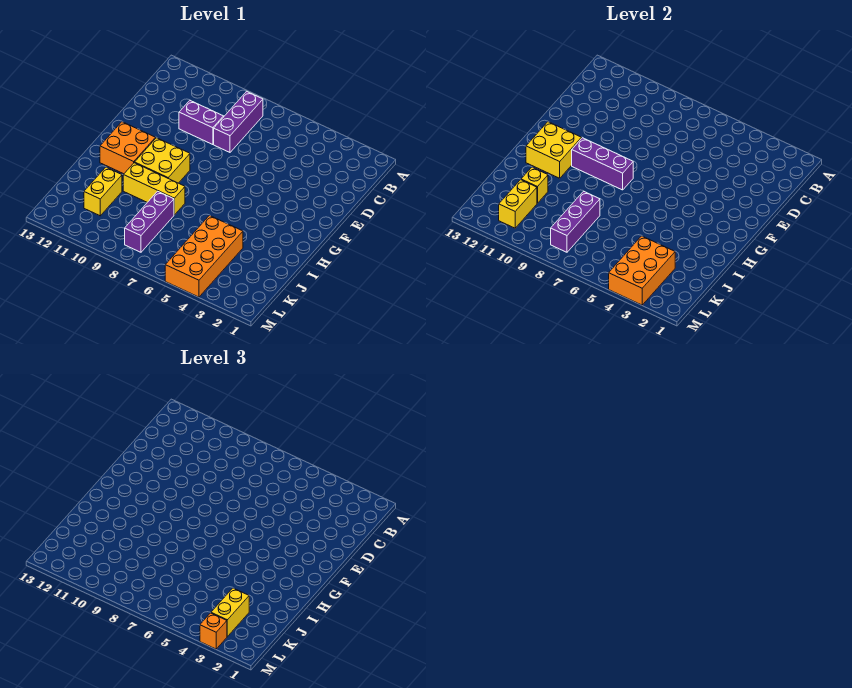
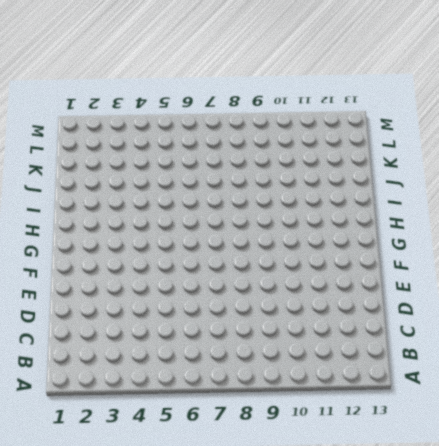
none -> purple 1x3 brick [214,91,263,152]
none -> purple 1x2 brick [179,100,223,145]
none -> yellow 2x2 brick [135,138,190,183]

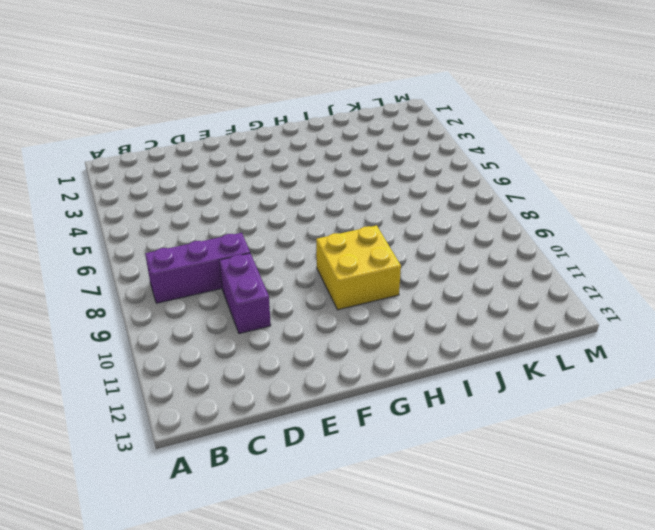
none -> orange 2x2 brick [100,122,156,174]
none -> yellow 1x3 brick [123,163,185,215]
none -> orange 2x4 brick [165,215,243,297]

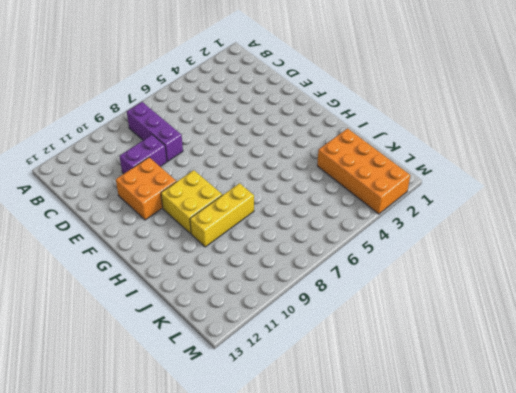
orange 2x2 brick [116,157,176,220] -> orange 2x2 brick moved to [100,122,156,174]
orange 2x4 brick [317,129,410,214] -> orange 2x4 brick moved to [165,215,243,297]
none -> purple 1x3 brick [125,191,174,252]
none -> yellow 1x2 brick [84,167,122,216]
none -> purple 1x3 brick [572,138,633,190]

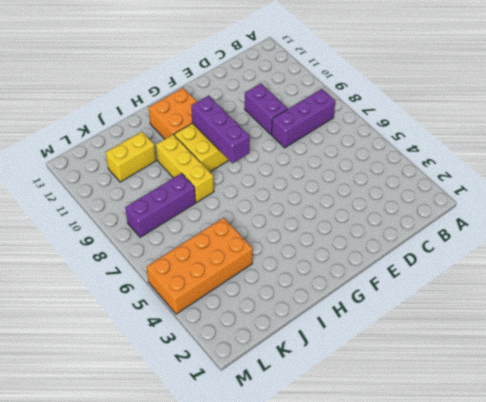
none -> yellow 2x2 brick [526,122,582,178]
none -> purple 1x3 brick [551,191,600,252]
none -> yellow 1x1 brick [521,167,548,203]

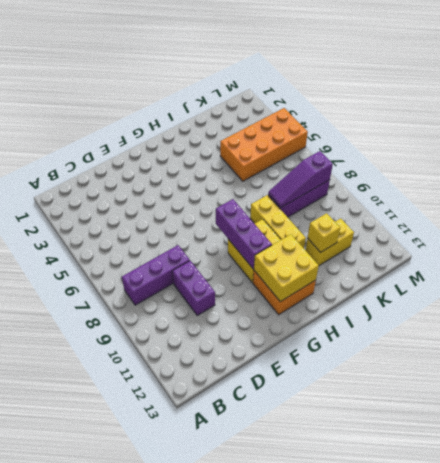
purple 1x3 slope [268,151,333,208] -> purple 1x3 brick [551,191,600,252]
none -> orange 2x3 brick [609,236,675,305]
none -> yellow 1x2 brick [499,180,537,228]
none -> yellow 1x2 brick [211,588,249,636]

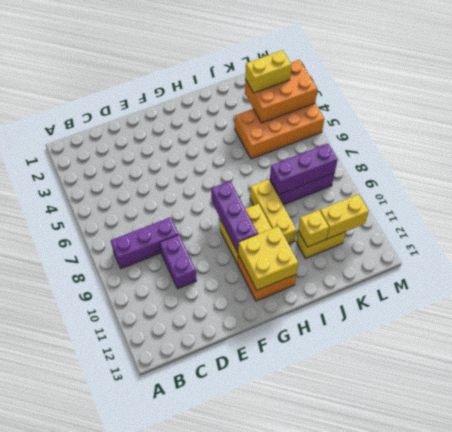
none -> orange 1x1 brick [200,613,227,649]

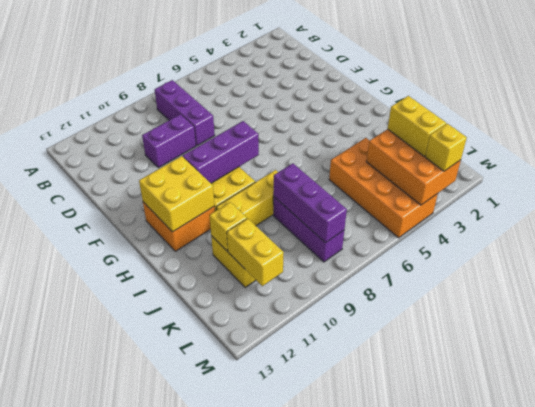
yellow 1x1 brick [425,124,467,171] -> orange 1x1 brick [200,613,227,649]

